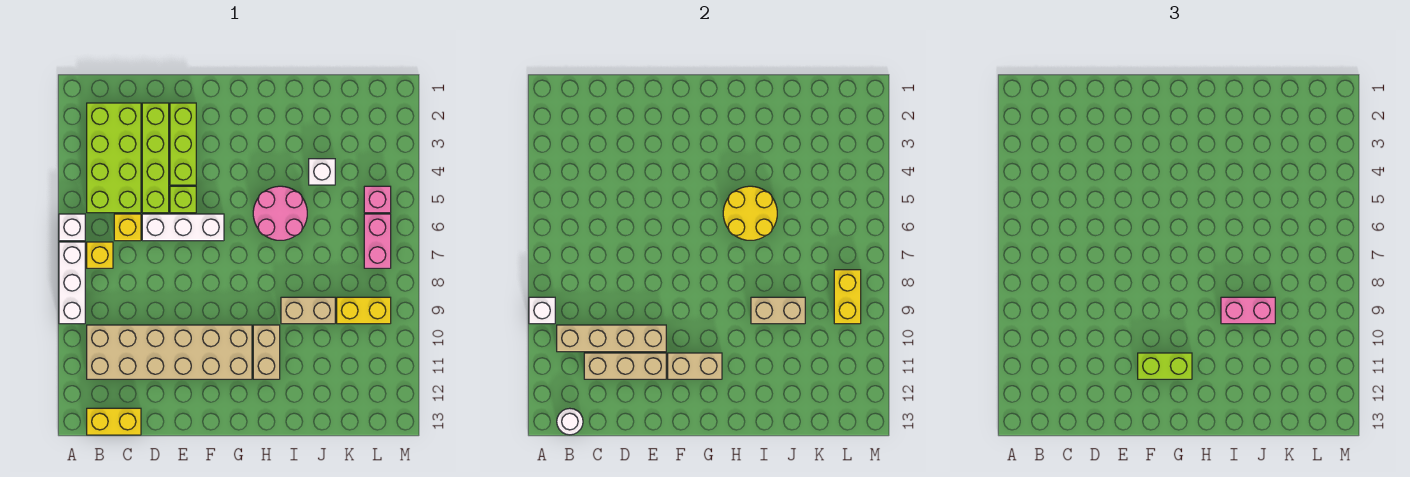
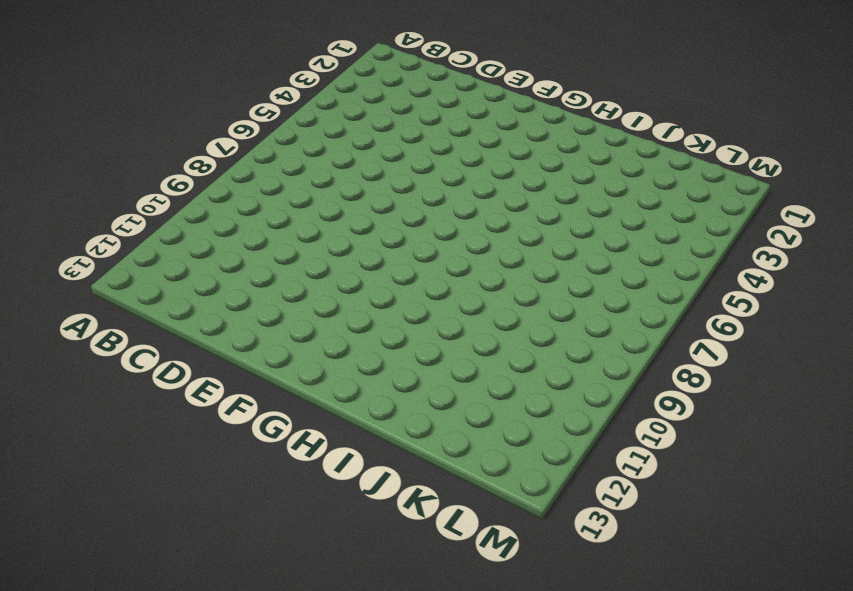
none -> white 1x1 brick [59,214,85,241]
none -> white 1x3 brick [59,242,85,324]
none -> lime 2x4 brick [87,103,141,213]

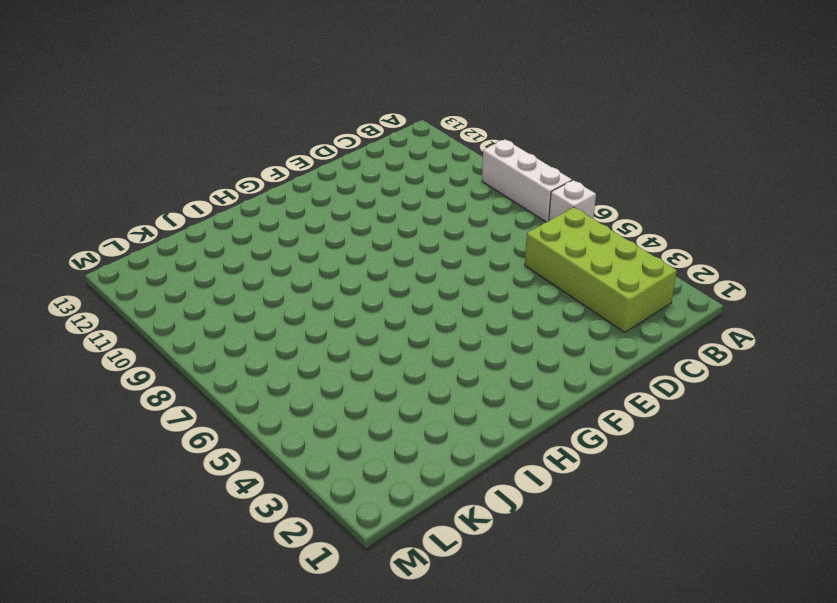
none -> yellow 1x1 brick [87,242,113,268]
none -> tan 2x6 brick [87,325,252,379]
none -> yellow 1x2 brick [87,408,141,435]

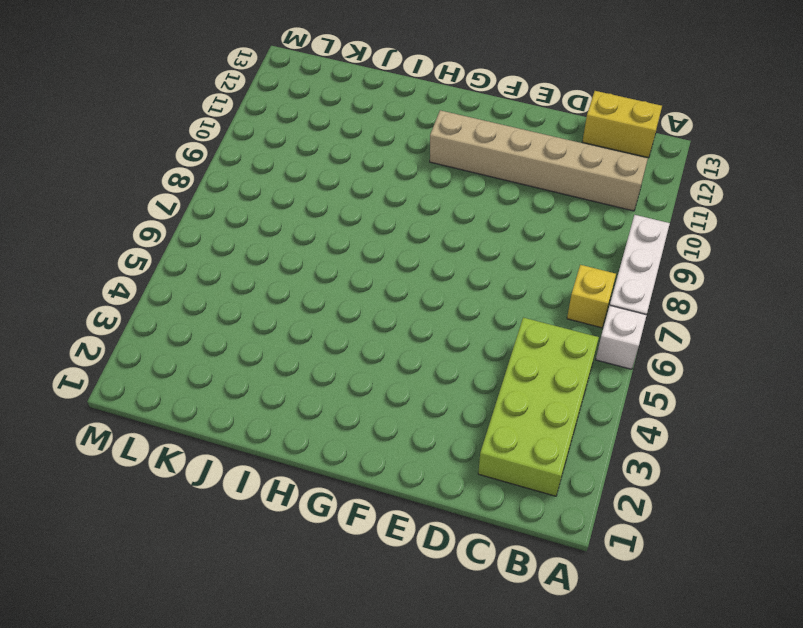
tan 1x6 brick [430,110,648,211] -> tan 2x6 brick [87,325,252,379]
none -> yellow 1x1 brick [114,214,141,241]
none -> lime 1x4 brick [142,103,169,213]
none -> white 1x3 brick [142,214,224,241]

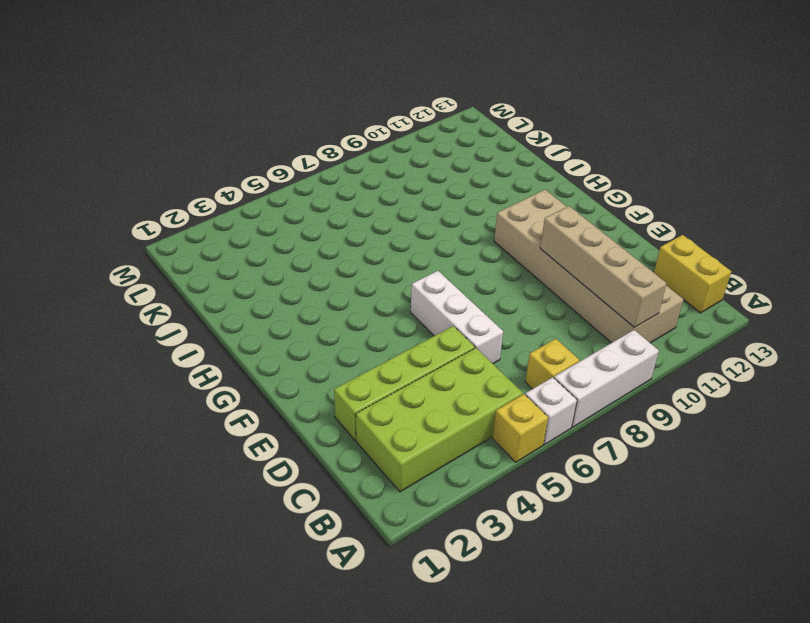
yellow 1x1 brick [493,394,548,462] -> yellow 1x1 brick moved to [114,214,141,241]
none -> lime 1x3 brick [170,103,196,185]
none -> lime 1x1 brick [170,186,196,213]
none -> pink 2x2 round brick [253,186,307,240]

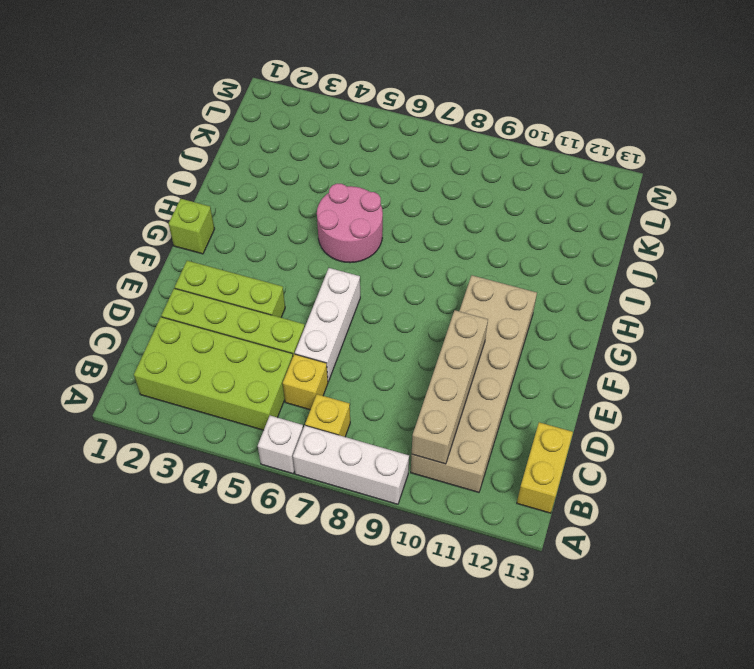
lime 1x1 brick [169,199,214,254] -> lime 1x1 brick moved to [170,186,196,213]
none -> tan 1x2 brick [253,325,280,379]
none -> tan 1x2 brick [281,297,335,324]
none -> white 1x1 brick [309,159,335,185]

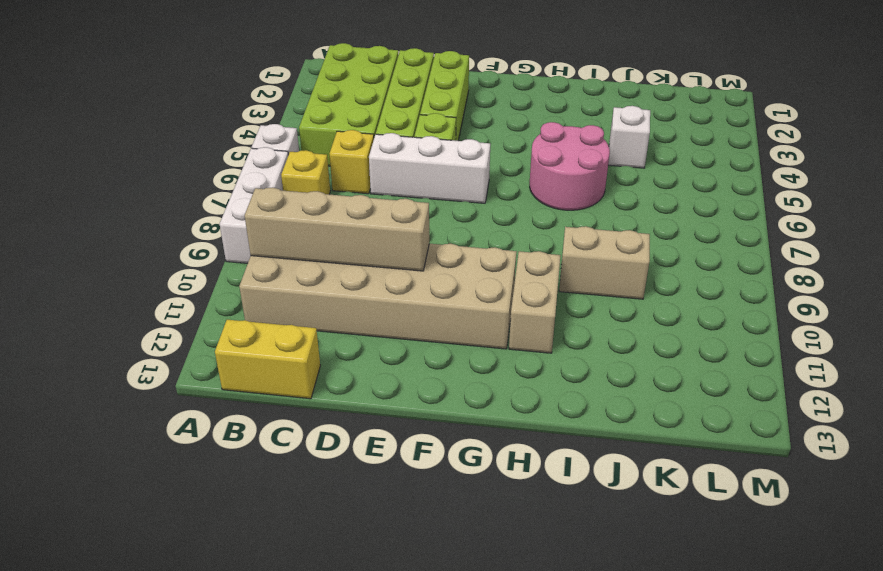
none -> yellow 1x2 brick [337,297,391,324]
none -> pink 1x1 brick [364,186,391,213]
none -> pink 1x2 brick [364,214,391,268]

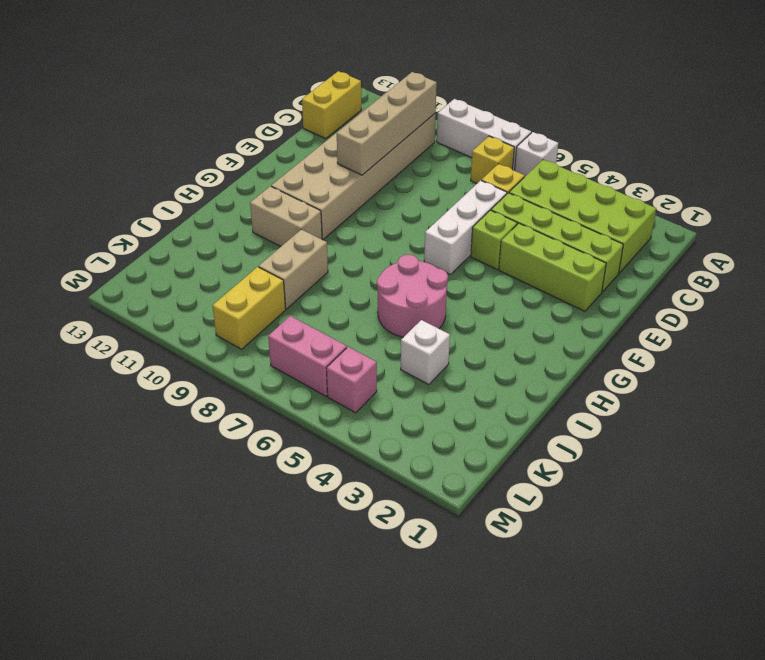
none -> white 1x1 brick [529,297,555,324]
none -> white 1x1 round brick [557,408,583,435]
none -> tan 1x3 brick [584,353,666,379]

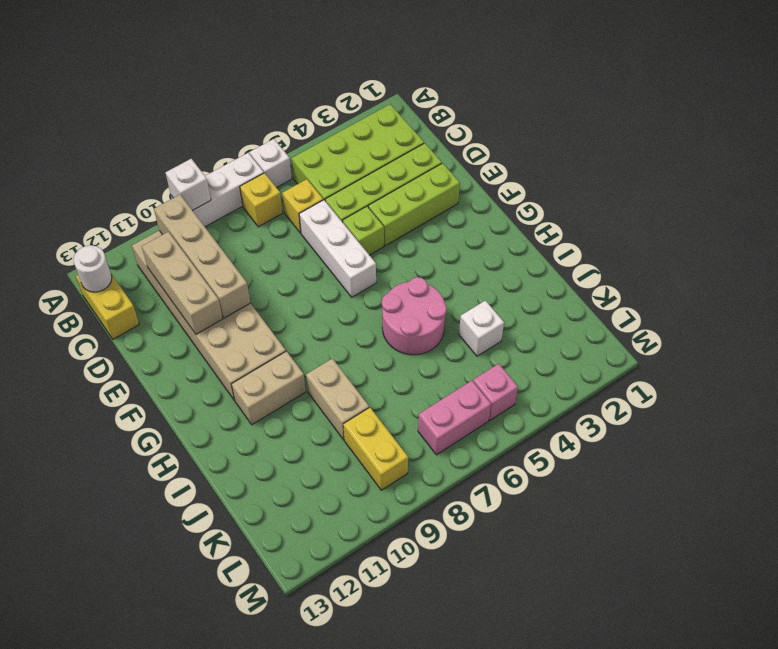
none -> tan 1x2 brick [668,353,722,379]
none -> yellow 2x2 round brick [723,186,777,240]
none -> tan 1x2 brick [751,297,805,324]

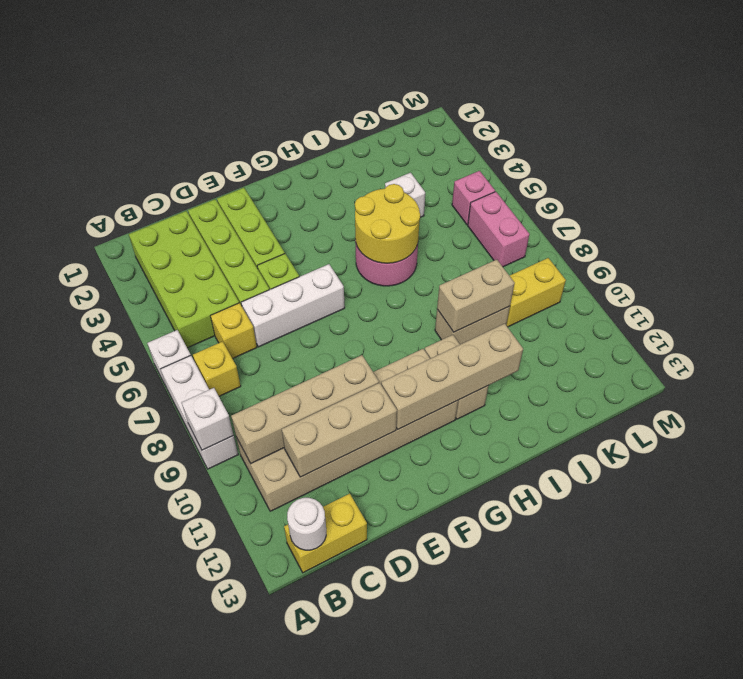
tan 1x4 brick [381,324,523,429] -> tan 1x2 brick [668,353,722,379]
none -> yellow 1x2 brick [834,270,861,324]
none -> lime 1x2 brick [1138,353,1192,379]
none -> pink 1x2 brick [1221,297,1275,324]

